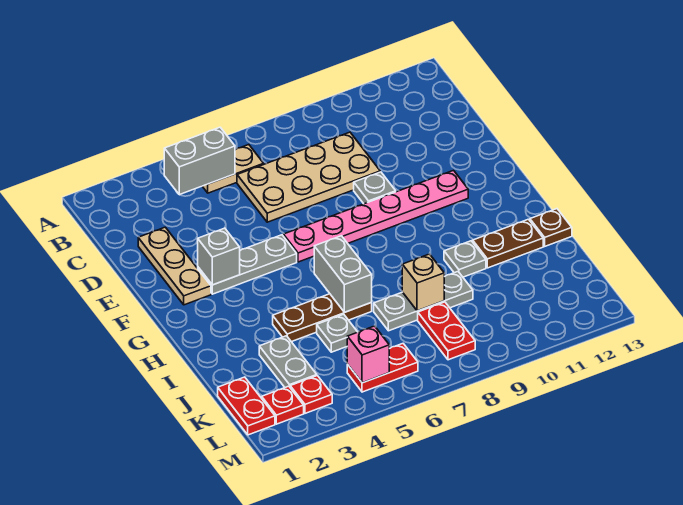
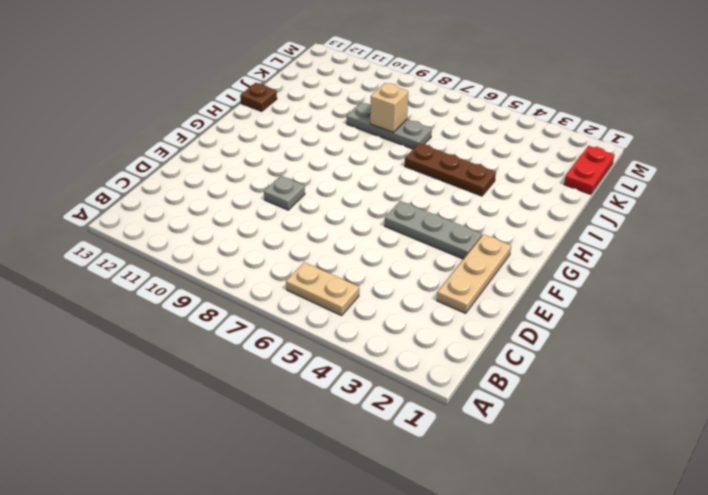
none -> tan 2x4 plate [237,132,380,222]
none -> pink 1x6 plate [283,170,468,262]
none -> grey 1x1 plate [444,241,486,277]

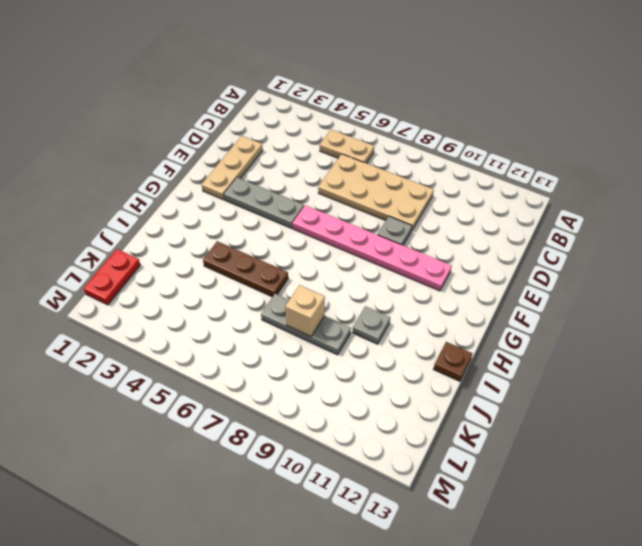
none -> brown 1x2 plate [473,219,543,268]
none -> grey 1x2 plate [259,336,317,387]
none -> grey 1x1 plate [317,314,357,352]

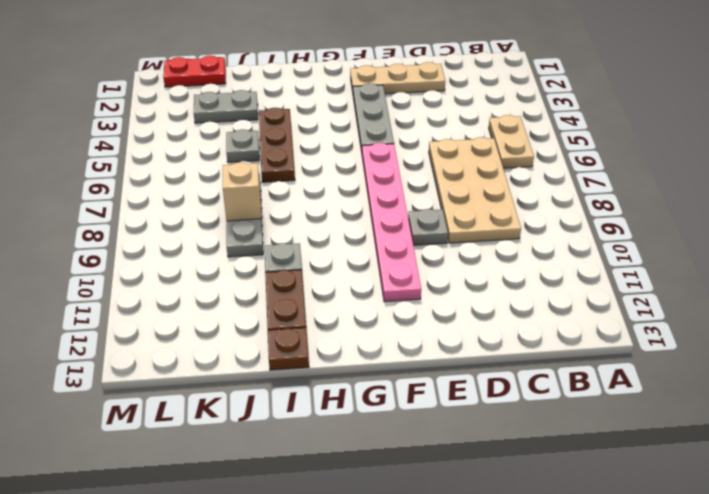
none -> red 1x2 plate [418,302,475,360]
none -> red 1x1 plate [262,386,304,424]
none -> red 1x1 plate [290,376,332,413]

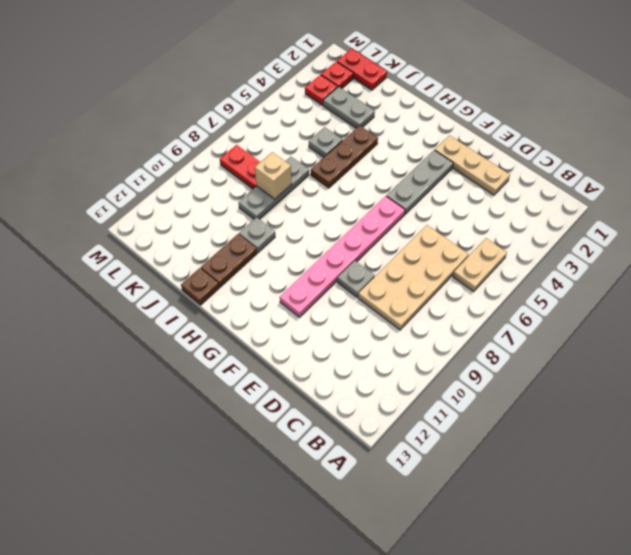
none -> red 1x2 plate [347,344,418,392]
none -> grey 1x2 brick [164,127,235,195]
none -> grey 1x1 brick [198,228,240,285]

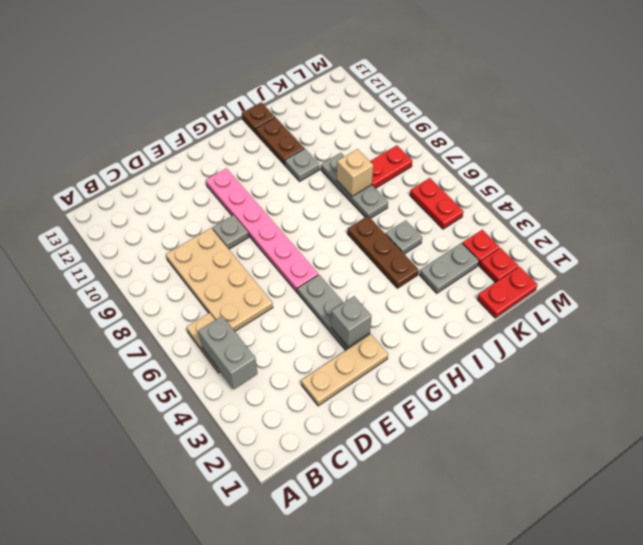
none -> grey 1x2 brick [314,236,372,312]
none -> pink 1x1 brick [347,326,390,383]

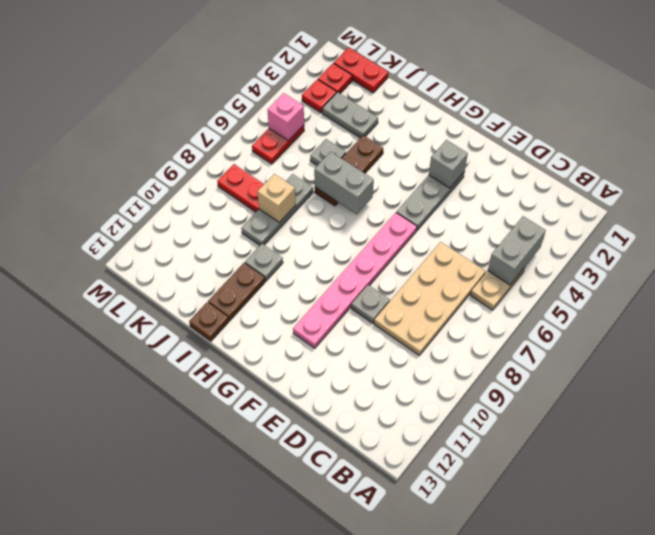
none -> tan 1x3 plate [138,227,211,305]

